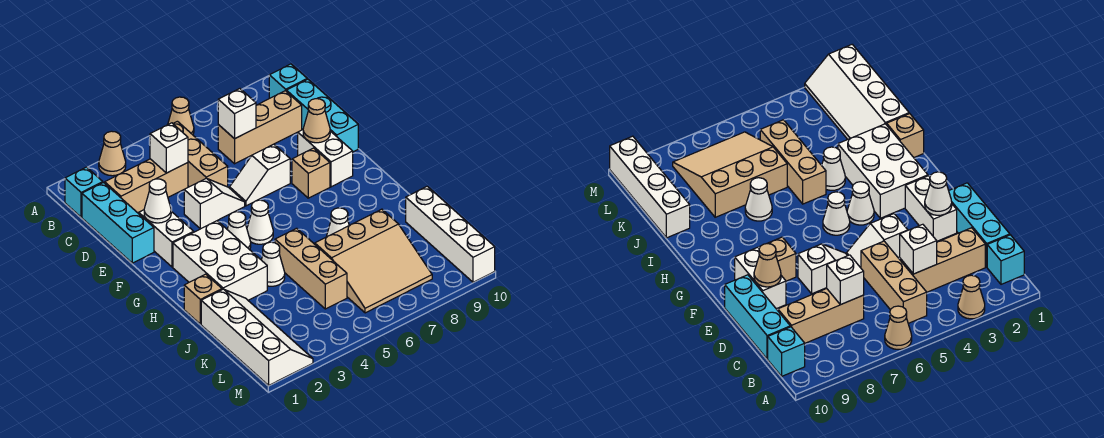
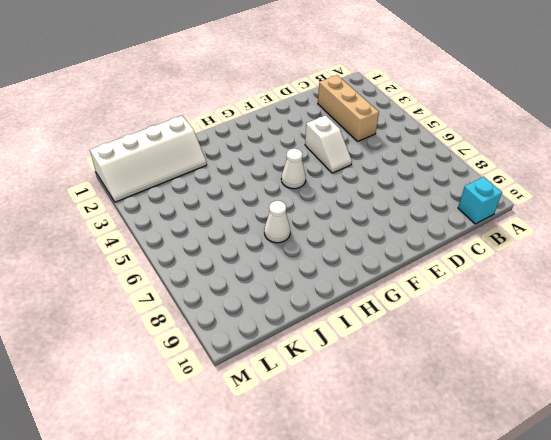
none -> tan 1x1 cone [99,131,126,176]
none -> tan 1x1 cone [168,97,194,135]
none -> cyan 1x1 brick [65,167,103,217]

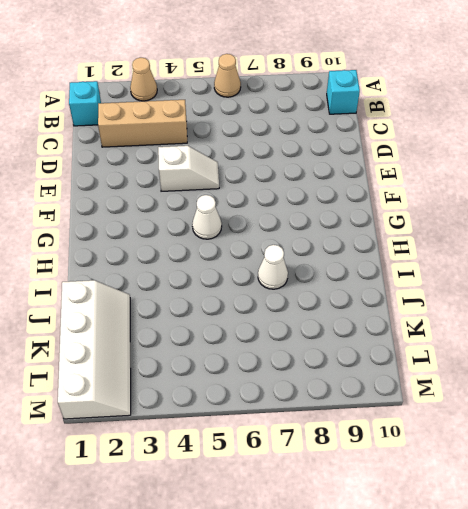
none -> tan 1x3 brick [173,121,228,187]
none -> cyan 1x3 brick [82,183,154,263]
none -> tan 1x3 brick [218,91,302,164]

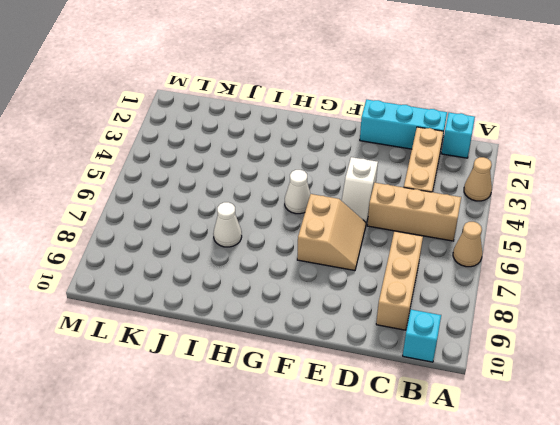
tan 2x2 slope [297,194,366,271] -> white 1x2 slope [230,144,290,206]
none -> cyan 1x3 brick [286,79,358,152]
none -> white 1x2 brick [139,210,194,267]
none -> white 1x2 brick [298,130,353,187]

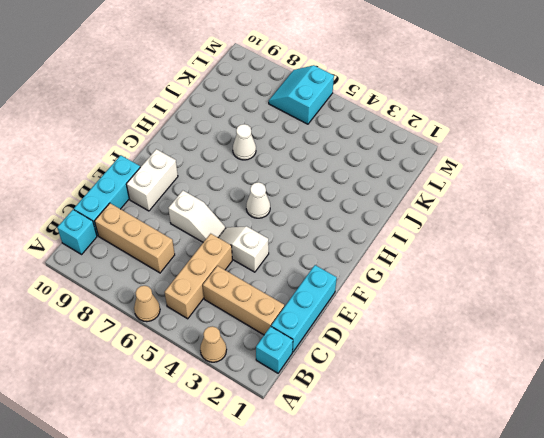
cyan 2x2 slope [269,65,334,124] -> tan 3x3 slope [315,209,432,313]
none -> white 1x2 brick [139,210,194,267]
none -> tan 1x1 brick [292,148,330,198]
none -> white 2x3 brick [173,221,267,300]

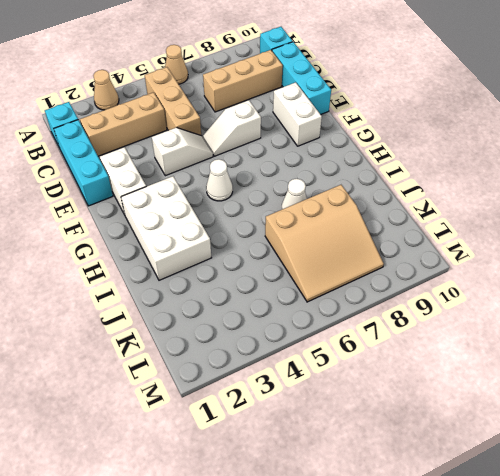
none -> tan 1x1 brick [292,148,330,198]
none -> white 1x1 cone [227,212,251,250]
none -> tan 1x1 brick [184,274,222,324]

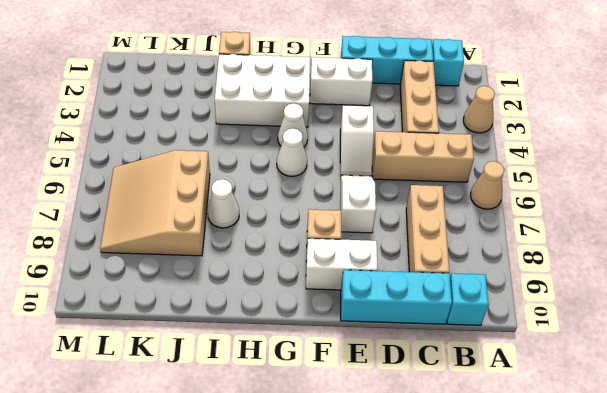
none -> white 1x1 cone [261,242,285,286]
none -> tan 1x3 brick [275,228,347,309]
none -> white 2x4 slope [201,289,313,385]

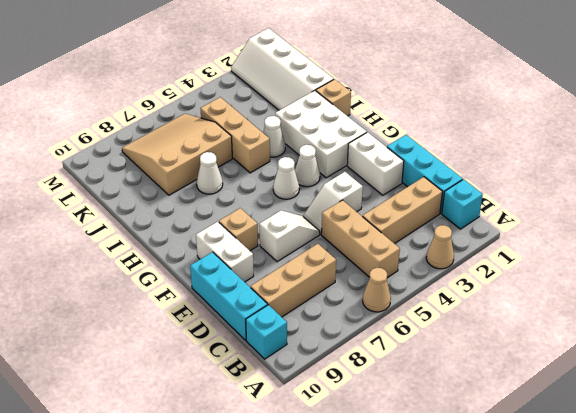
none -> white 1x4 brick [406,186,495,282]
none -> white 1x1 brick [150,123,188,173]
none -> white 1x1 brick [218,89,256,139]

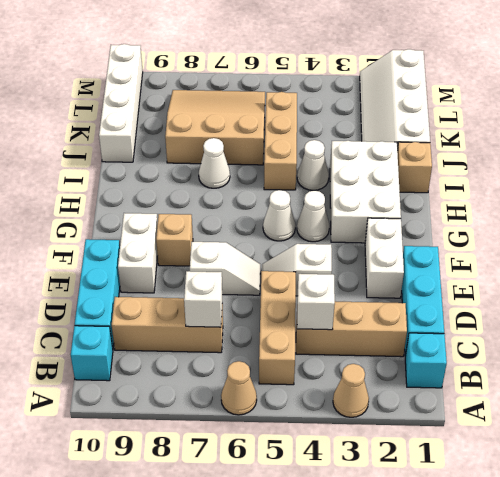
none -> white 1x1 cone [144,179,171,223]
none -> tan 1x1 cone [303,99,330,143]

